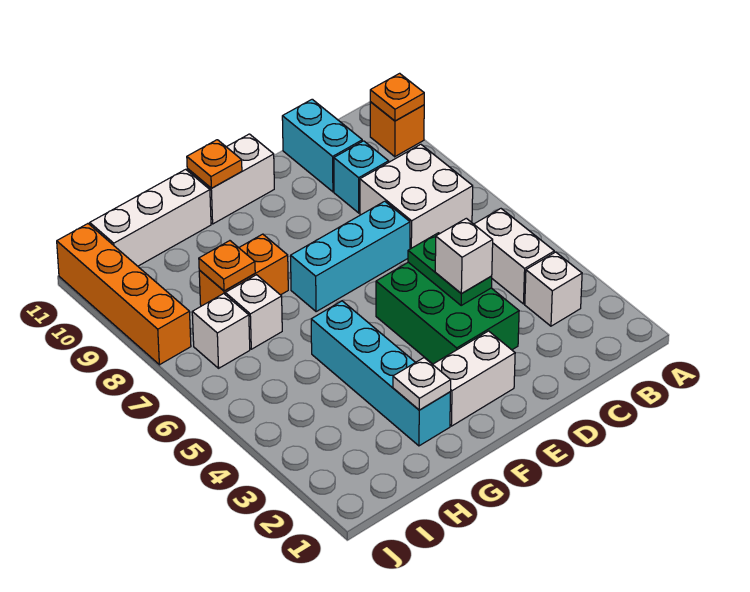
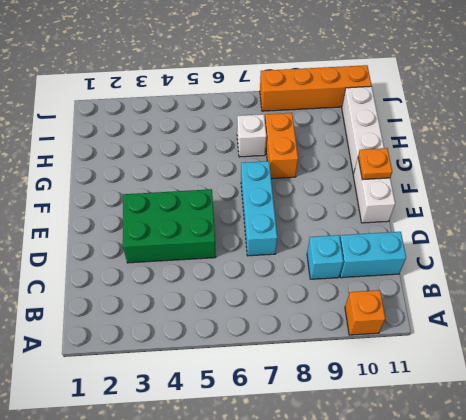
none -> white 1x1 brick [525,252,582,326]
none -> white 1x2 brick [474,209,554,304]
none -> white 2x2 brick [360,144,473,249]

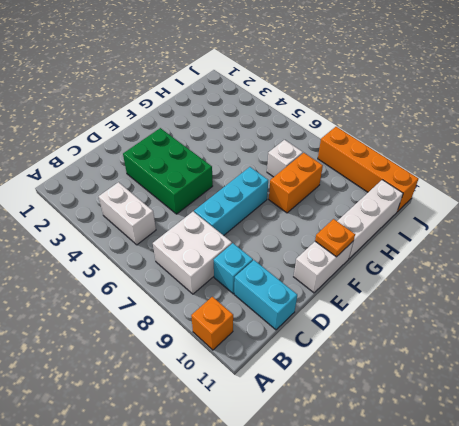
none -> white 1x1 brick [525,252,582,326]
none -> white 1x2 brick [433,331,515,426]
none -> cyan 1x4 brick [311,301,450,446]

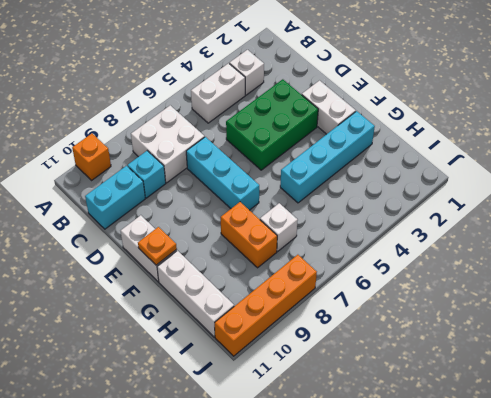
none -> white 1x1 brick [192,294,250,368]
none -> orange 1x1 plate [370,73,424,121]
none -> green 1x2 plate [408,233,492,305]

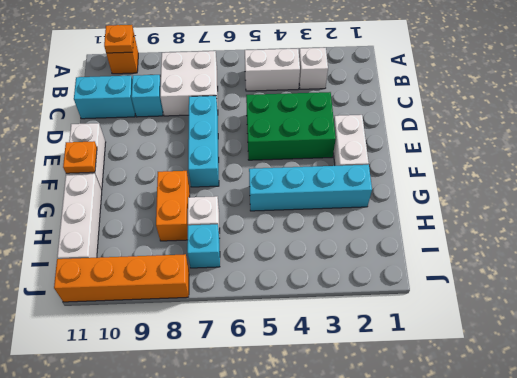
cyan 1x1 brick [187,224,220,268] -> white 1x1 brick [192,294,250,368]
none -> green 1x2 plate [408,233,492,305]
none -> white 1x1 plate [393,358,451,410]
none -> orange 1x1 plate [199,241,255,291]

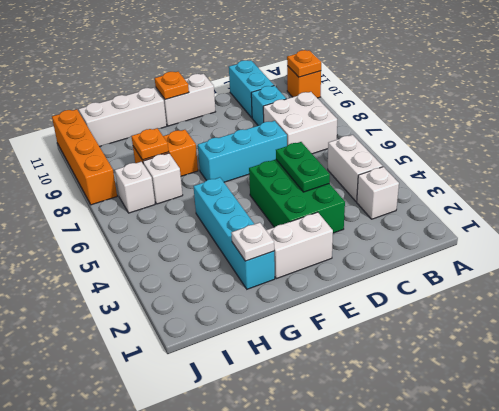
none -> white 1x1 brick [435,218,493,293]

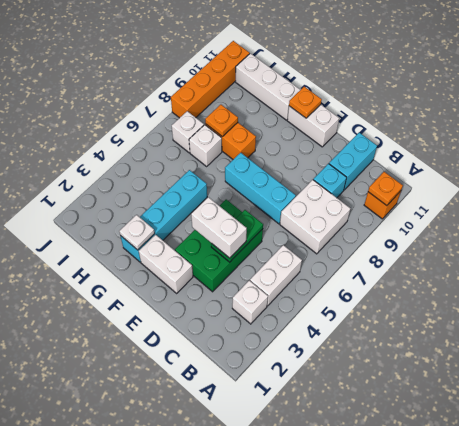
white 1x2 brick [191,197,247,258] -> white 1x1 brick [435,218,493,293]

